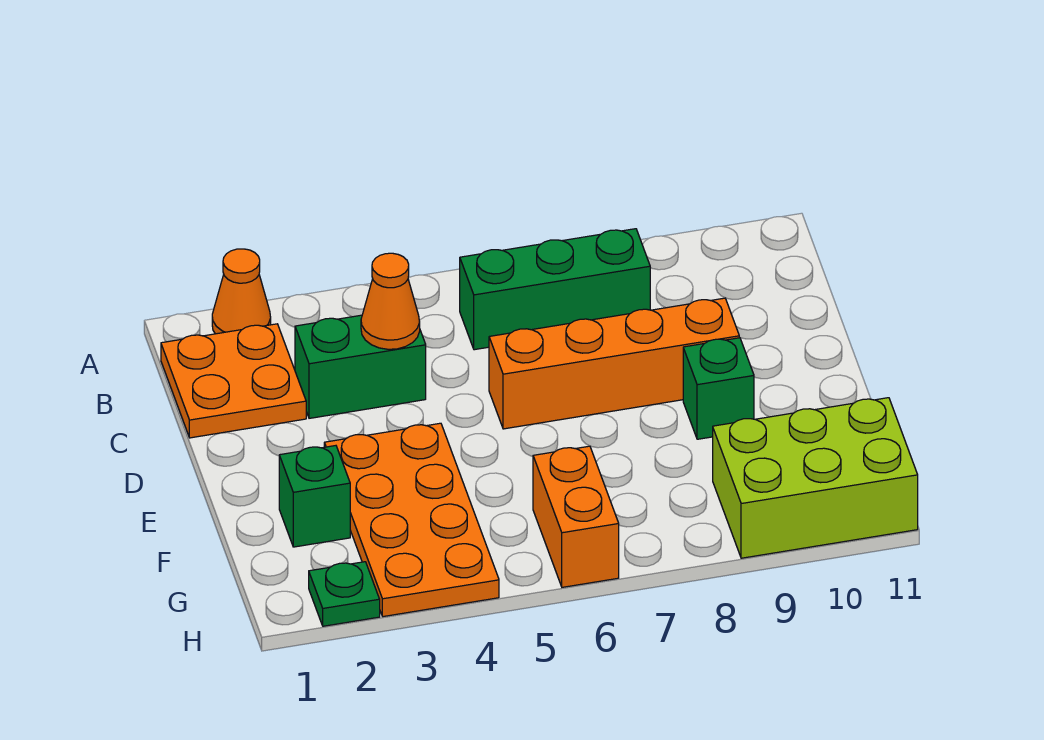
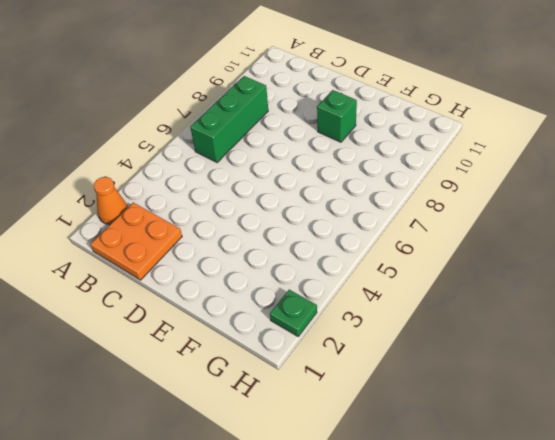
none -> green 1x2 brick [295,315,426,418]
none -> orange 1x4 brick [489,298,740,429]
none -> orange 2x4 plate [324,423,499,617]

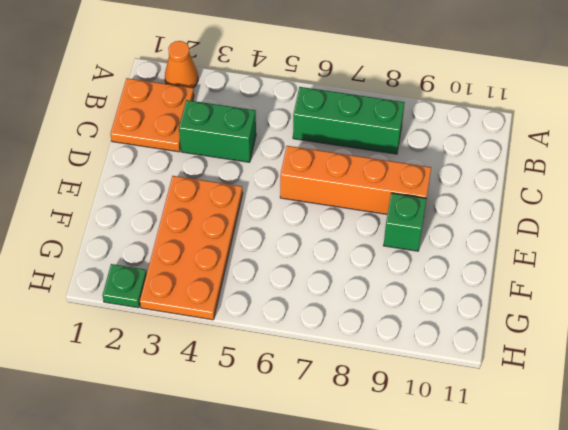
none -> green 1x1 brick [279,446,350,547]
none -> orange 1x2 brick [533,446,619,587]
none -> lime 2x3 brick [713,398,918,558]

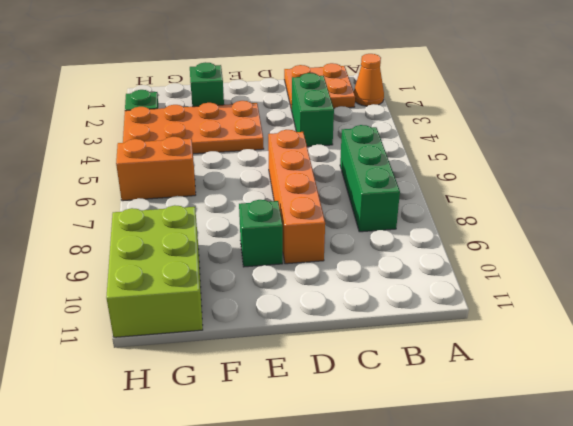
none -> orange 1x1 cone [361,253,420,349]

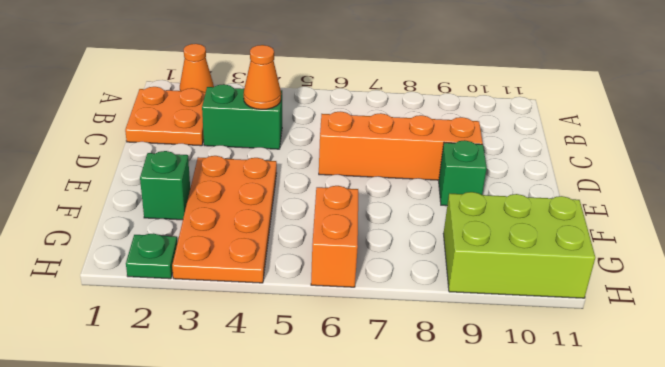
none -> green 1x3 brick [460,229,650,350]

